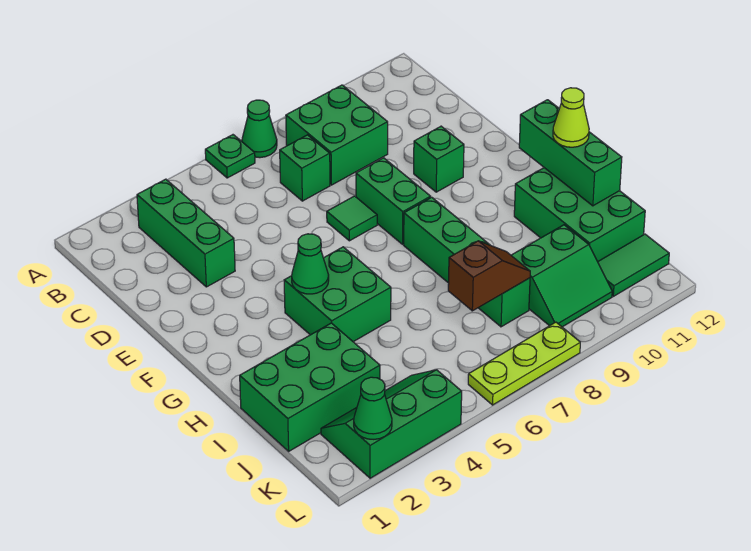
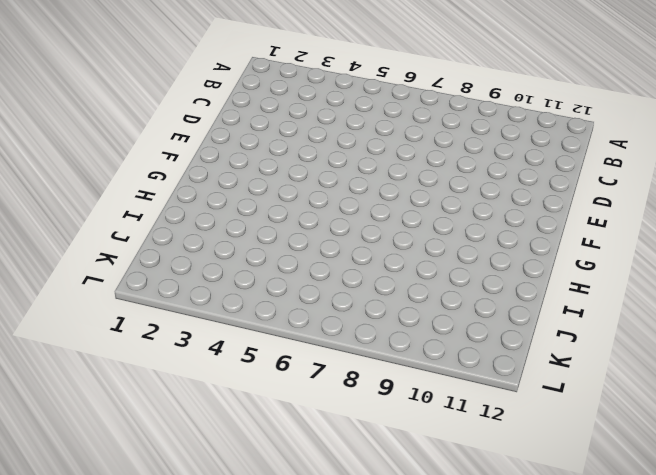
none -> green 1x1 plate [205,135,255,178]
none -> green 1x1 cone [242,100,277,158]
none -> green 1x3 brick [137,179,235,287]

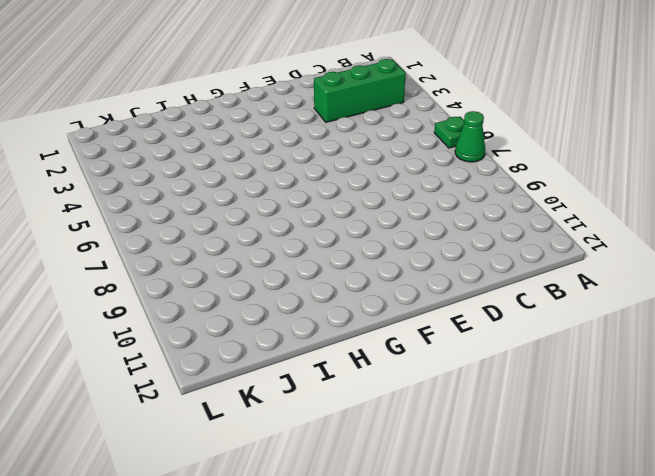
none -> green 2x2 brick [286,85,388,185]
none -> green 1x1 brick [280,135,330,201]
none -> green 1x1 tile [327,196,377,241]

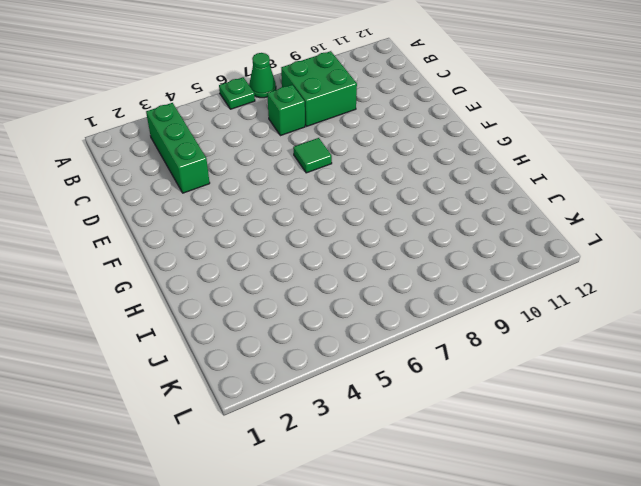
none -> green 1x2 brick [356,158,431,244]
none -> green 1x1 brick [414,126,464,192]
none -> green 2x2 brick [284,247,391,342]

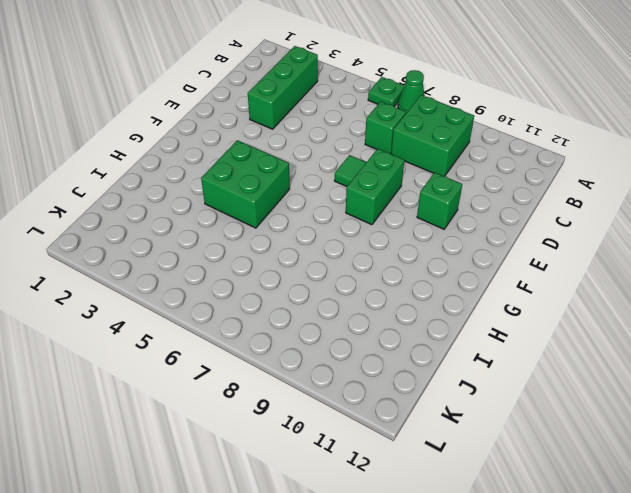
none -> green 1x4 brick [404,197,530,327]
none -> green 2x3 brick [514,168,645,262]
none -> green 2x3 brick [240,323,380,451]

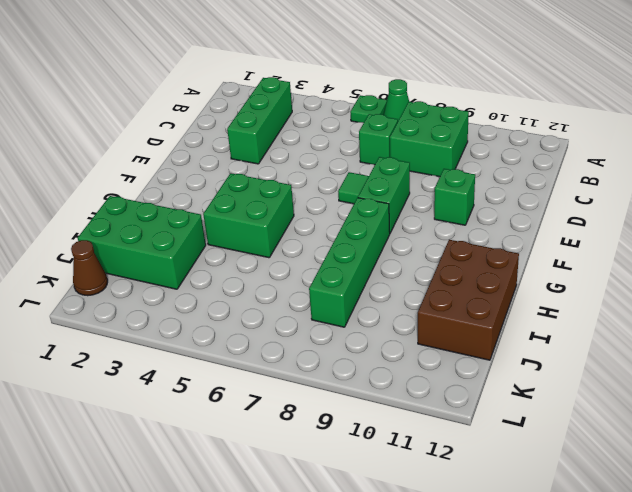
brown 2x3 brick [418,240,519,360] -> green 2x3 brick [514,168,645,262]
brown 1x1 cone [71,240,108,296] -> none
none -> green 2x2 slope [511,225,612,327]
none -> green 2x3 slope [321,370,462,478]
none -> green 1x2 tile [598,234,669,296]

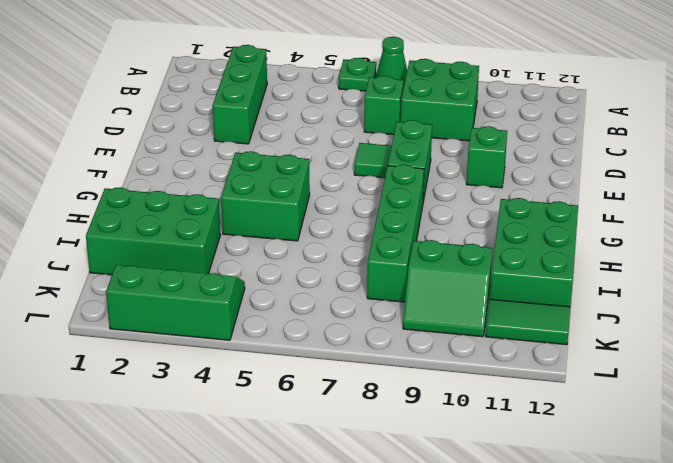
none -> lime 1x3 plate [468,322,580,405]
none -> green 1x1 cone [292,234,329,294]
none -> green 1x3 brick [519,100,622,206]

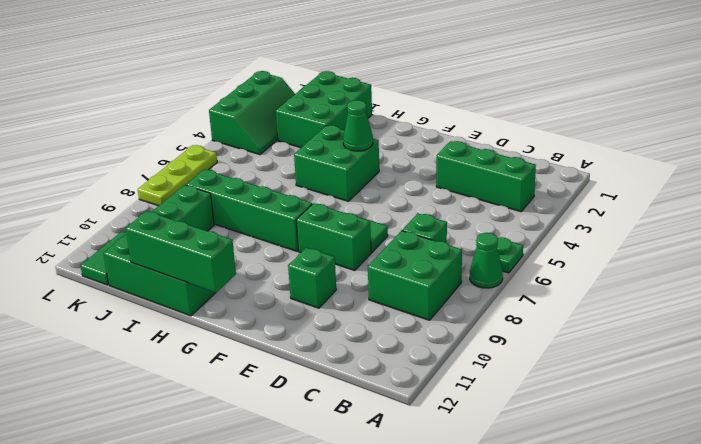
none -> brown 1x2 slope [448,241,530,311]
none -> green 1x1 cone [354,377,392,439]
none -> lime 1x1 cone [553,88,589,147]

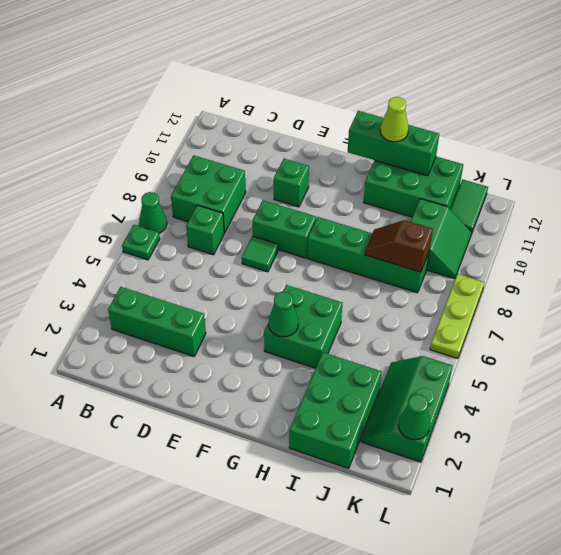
brown 1x2 slope [365,220,433,272] -> brown 1x2 slope turned to [448,241,530,311]

